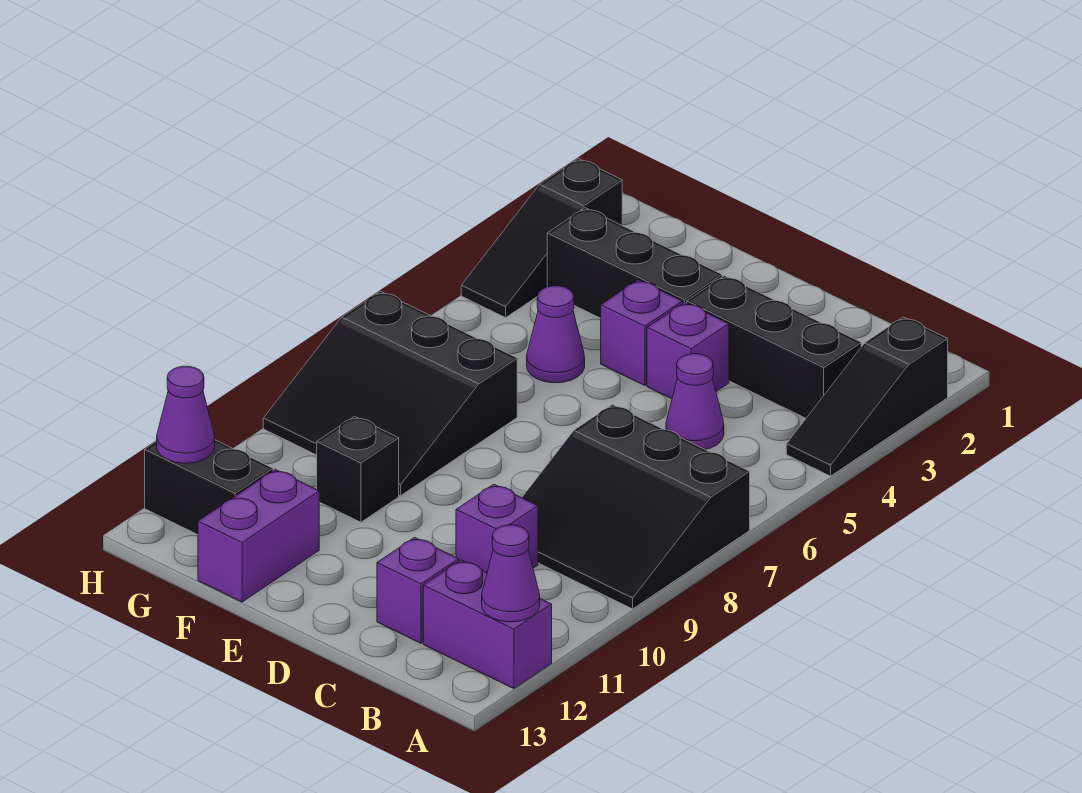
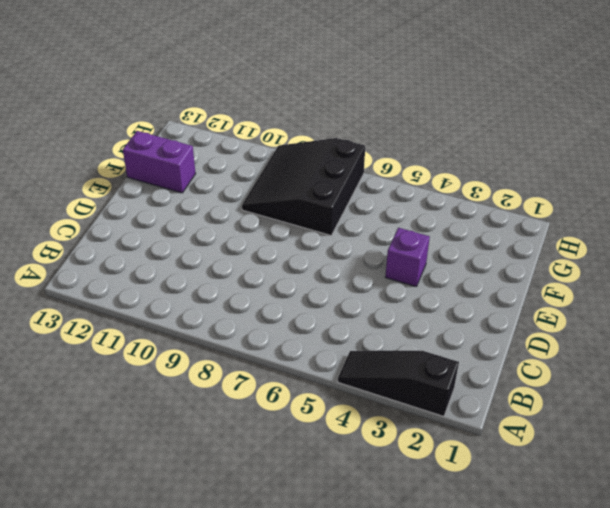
none -> black 3x3 slope [522,405,750,609]
none -> purple 1x2 brick [423,560,552,689]
none -> black 1x3 brick [687,276,861,418]

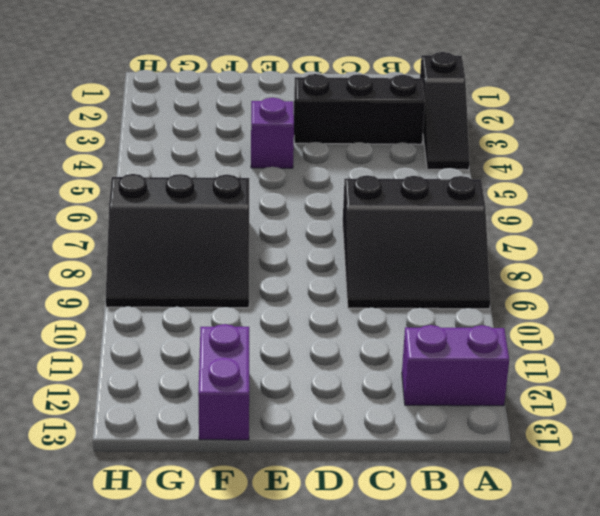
none -> purple 1x1 cone [666,354,724,450]
none -> purple 1x1 brick [456,484,538,572]
none -> purple 1x1 brick [377,537,459,643]

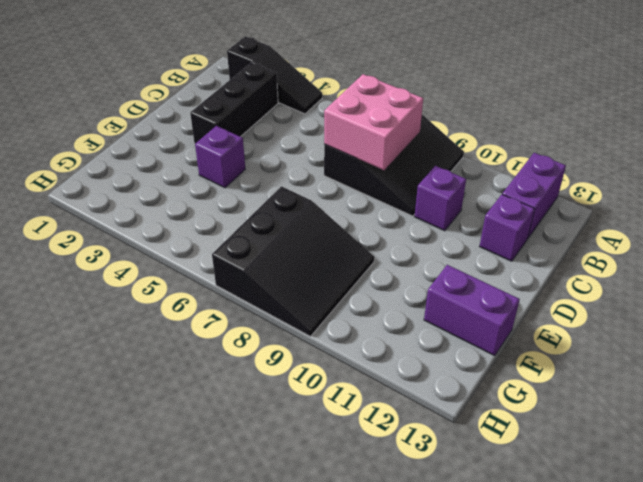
pink 2x2 brick [324,74,423,170] -> none
none -> purple 1x1 cone [666,354,724,450]
none -> purple 1x1 brick [647,302,729,399]
none -> black 1x3 brick [547,208,722,318]

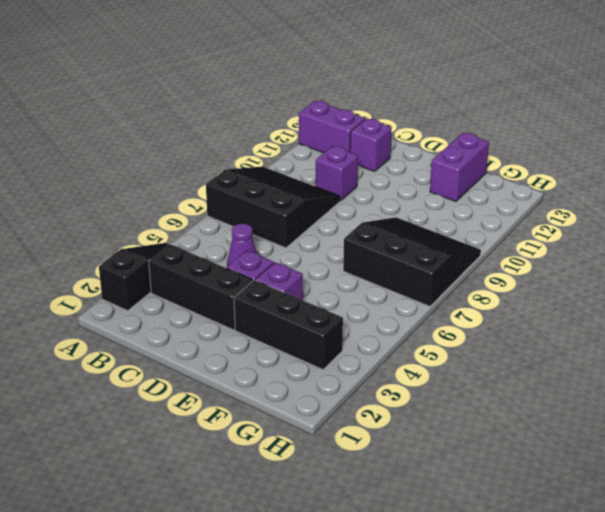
none -> purple 1x1 cone [527,286,585,383]
none -> black 1x1 brick [317,416,399,522]
none -> black 1x2 brick [145,440,273,535]

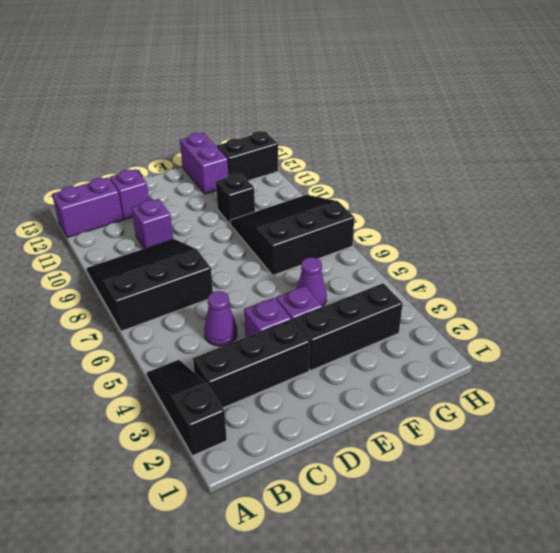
none -> black 1x3 slope [461,159,622,318]
none -> purple 1x1 cone [482,525,540,622]
none -> purple 1x1 cone [157,366,215,463]

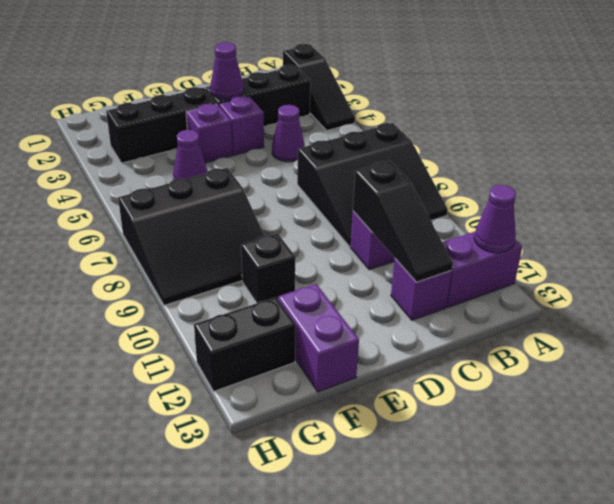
black 1x3 slope [353,161,453,282] -> black 1x3 slope moved to [461,159,622,318]
purple 1x1 cone [210,42,243,99] -> purple 1x1 cone moved to [157,366,215,463]

